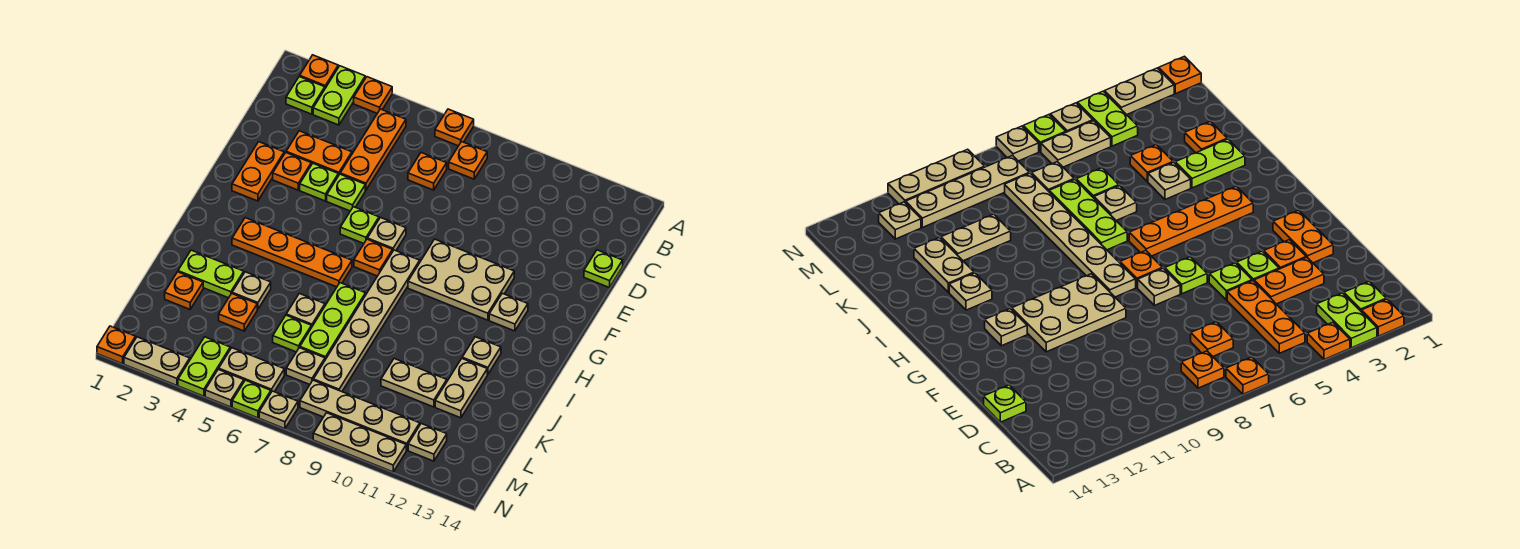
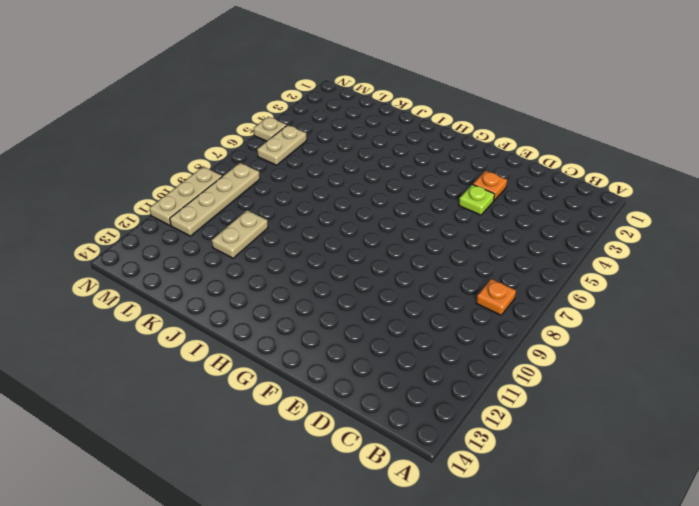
none -> orange 1x1 plate [300,55,338,88]
none -> lime 1x2 plate [313,66,365,125]
none -> orange 1x1 plate [354,77,392,113]
none -> orange 1x1 plate [435,109,474,146]

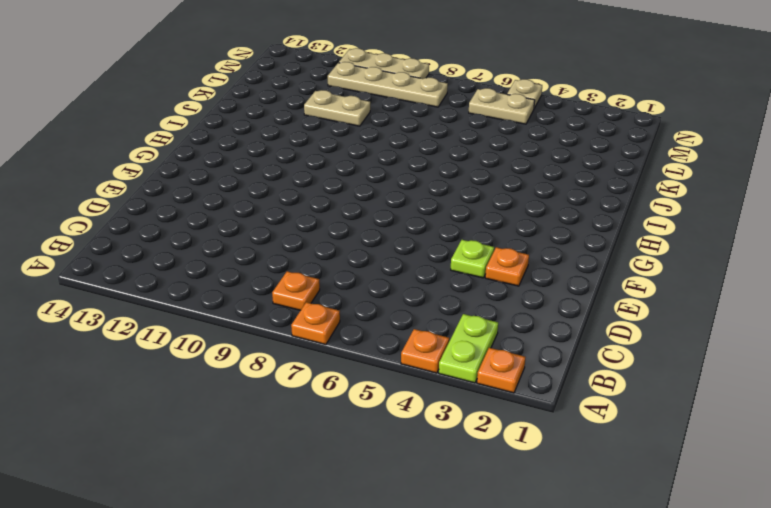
none -> lime 1x1 plate [286,77,325,114]
none -> orange 1x3 plate [340,109,406,190]
none -> orange 1x1 plate [408,153,447,190]
none -> orange 1x2 plate [286,131,352,176]

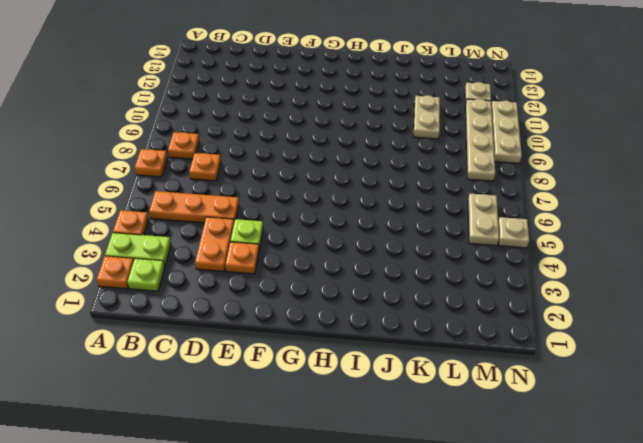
none -> lime 1x1 plate [584,250,623,288]
none -> orange 1x2 plate [232,142,284,201]
none -> lime 1x1 plate [327,174,365,211]
none -> lime 1x1 plate [340,207,379,243]

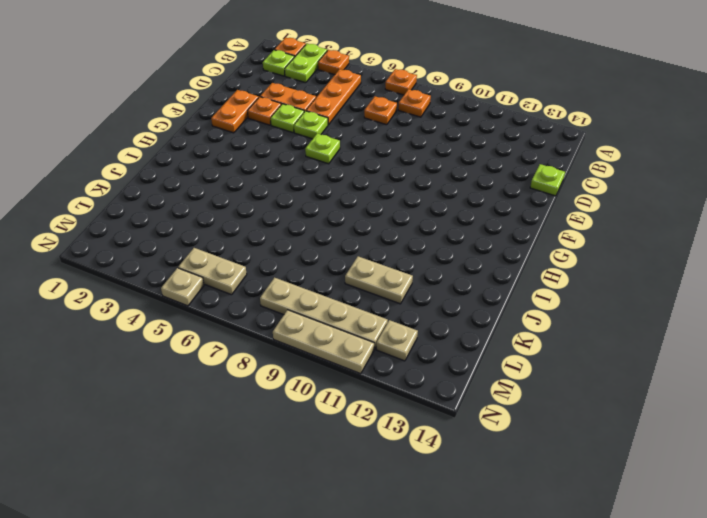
none -> tan 1x1 plate [367,218,406,251]
none -> tan 2x3 plate [408,239,514,320]
none -> orange 1x1 plate [354,239,393,276]
none -> tan 1x6 plate [313,250,420,392]

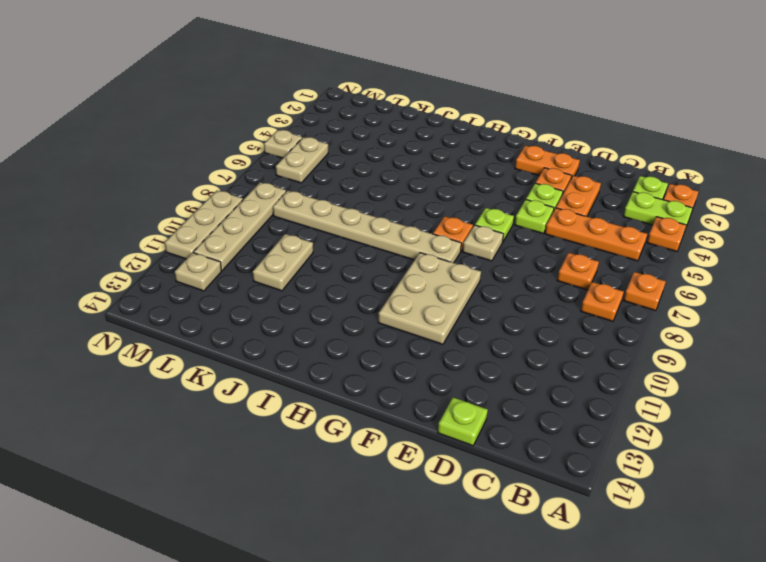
none -> tan 1x1 plate [489,293,528,331]
none -> orange 1x4 plate [232,218,352,287]
none -> lime 1x3 plate [300,283,366,360]
none -> tan 1x1 plate [462,337,501,374]

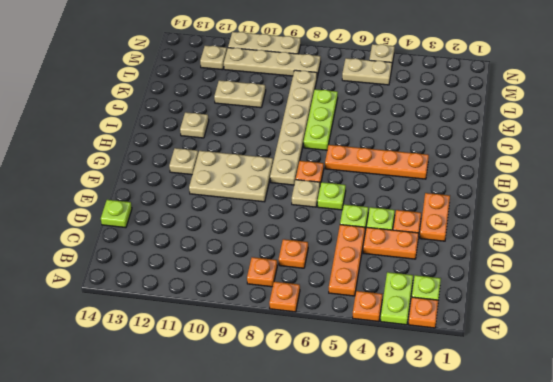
none -> lime 1x2 plate [178,250,244,298]
none -> tan 1x1 plate [232,272,271,309]
none -> tan 1x1 plate [286,293,325,328]
none -> tan 1x2 plate [435,359,487,418]

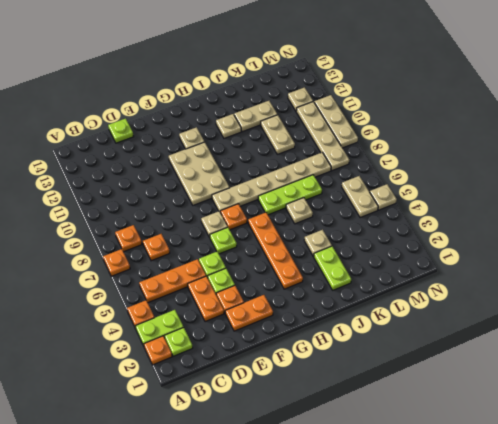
none -> orange 1x1 plate [165,272,203,309]
none -> orange 1x1 plate [219,294,257,331]
none -> lime 1x1 plate [273,315,311,352]
none -> tan 1x1 plate [286,348,325,384]

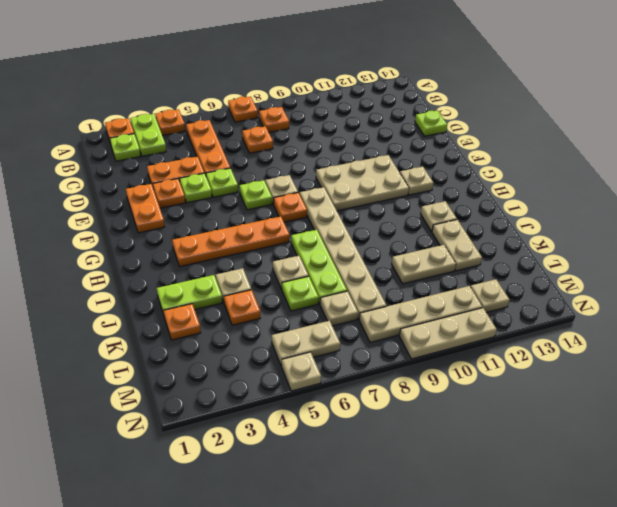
none -> lime 1x2 plate [178,337,230,396]
none -> orange 1x1 plate [97,326,136,364]
none -> tan 1x2 plate [124,337,190,385]
none -> lime 1x1 plate [232,380,271,418]

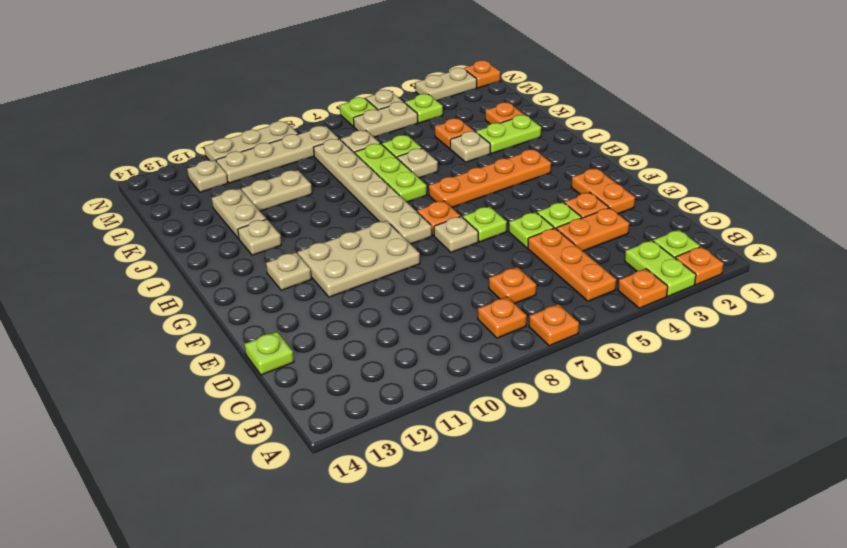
lime 1x1 plate [405,94,443,123] -> lime 1x2 plate [178,337,230,396]
none -> tan 1x1 plate [259,391,298,429]

